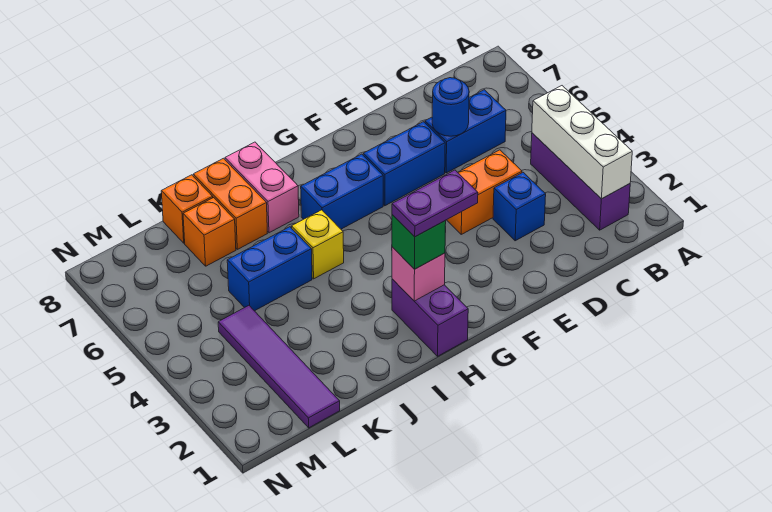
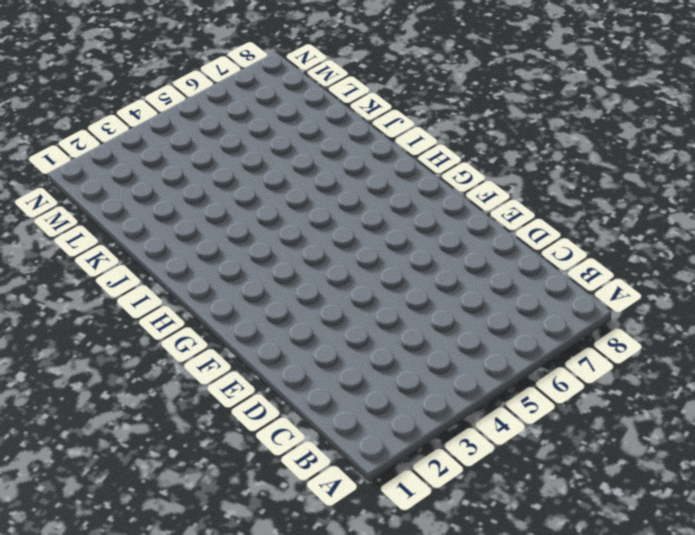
none -> purple 1x3 brick [531,133,630,230]
none -> blue 1x2 brick [425,90,506,173]
none -> blue 1x1 brick [493,173,546,241]

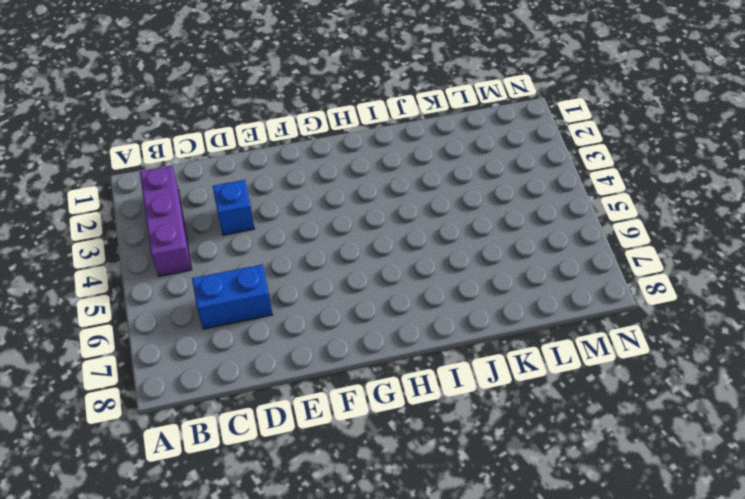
none -> orange 1x2 brick [447,150,522,234]
none -> blue 1x2 brick [363,122,445,206]
none -> blue 1x2 brick [301,154,383,229]

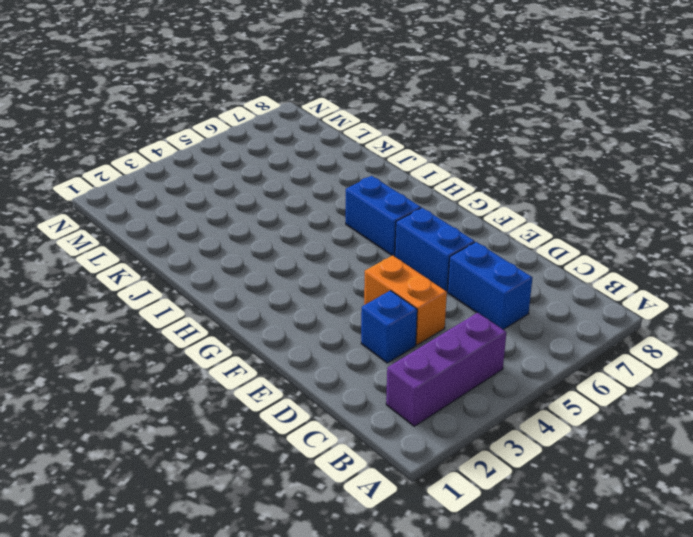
none -> purple 1x2 brick [392,279,468,356]
none -> yellow 1x1 brick [292,210,344,279]
none -> pink 1x2 brick [225,142,299,233]

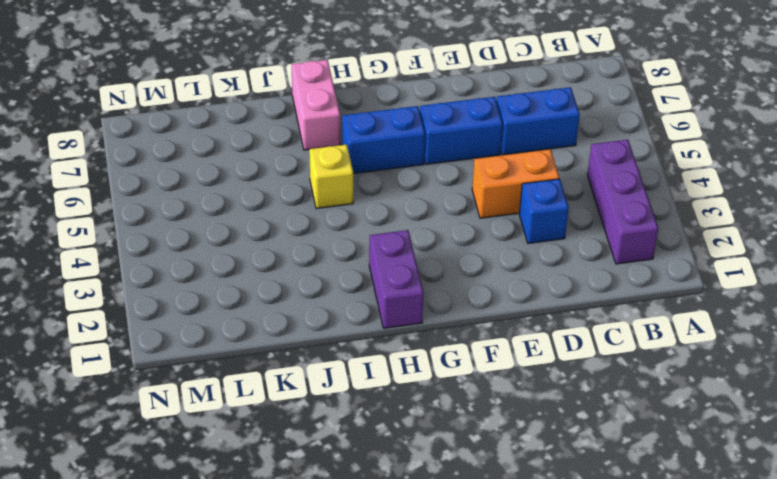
none -> blue 1x2 brick [227,227,312,311]
none -> orange 1x2 brick [193,158,267,249]
none -> orange 1x1 brick [183,198,236,266]

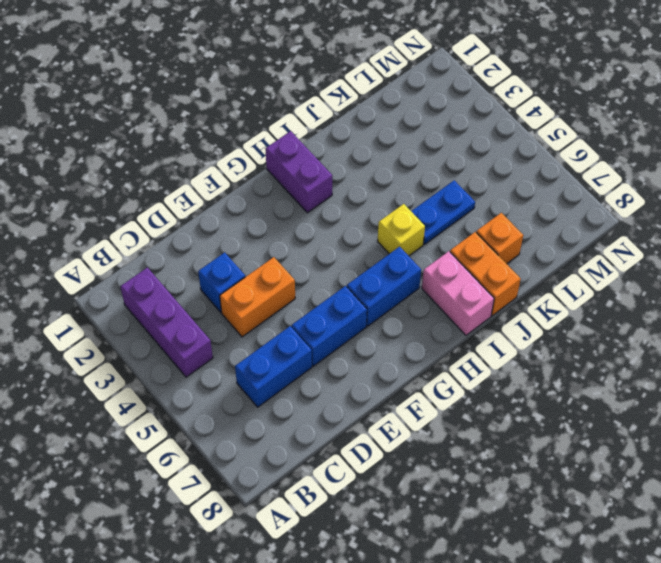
blue 1x2 plate [411,180,475,244] -> blue 1x2 brick [227,227,312,311]
none -> orange 1x1 brick [161,175,213,243]
none -> purple 1x4 tile [218,306,340,428]
none -> white 1x3 brick [532,86,632,199]

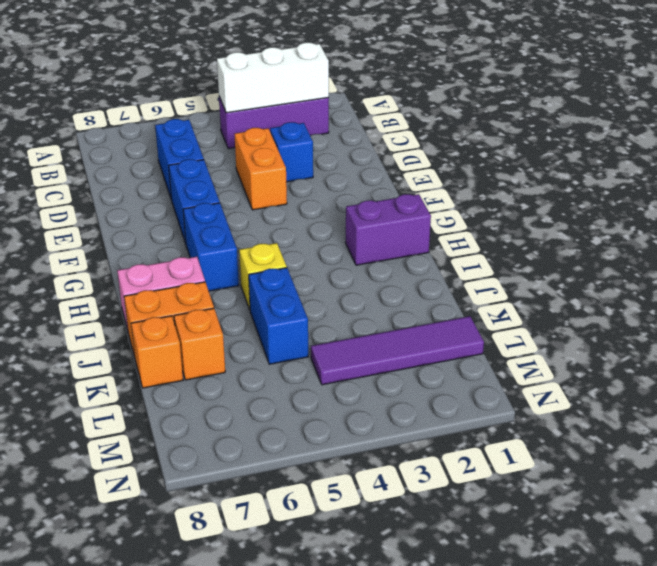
none -> blue 1x1 round brick [432,78,469,136]
none -> pink 1x1 brick [392,247,445,301]
none -> green 1x1 brick [392,215,446,269]

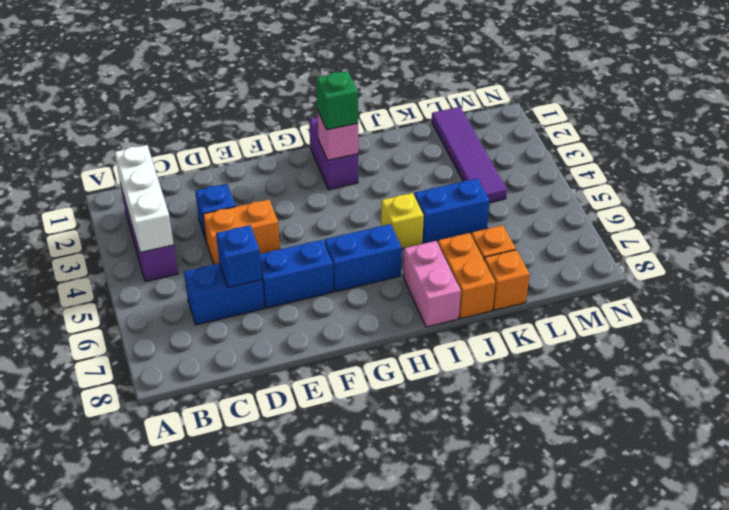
blue 1x1 brick [216,225,262,288] -> blue 1x1 round brick [432,78,469,136]
none -> purple 1x2 plate [392,170,478,237]

